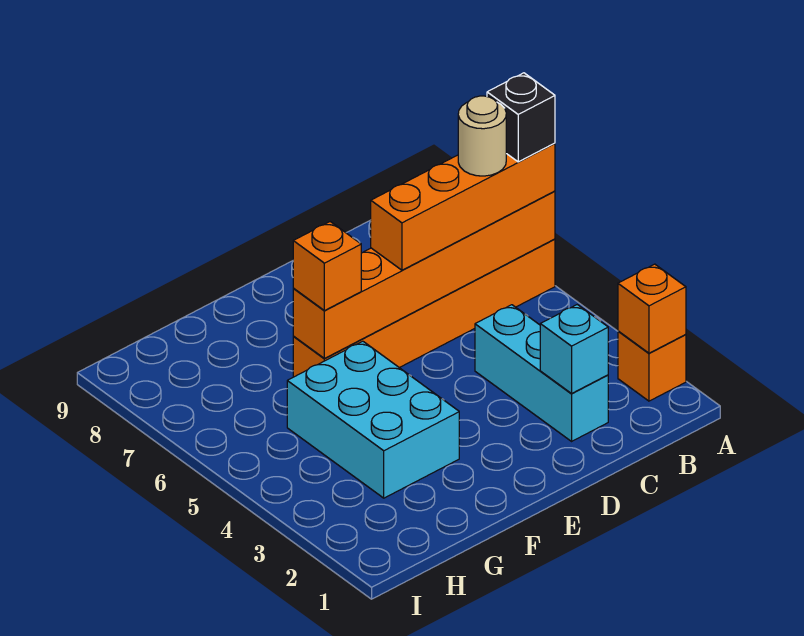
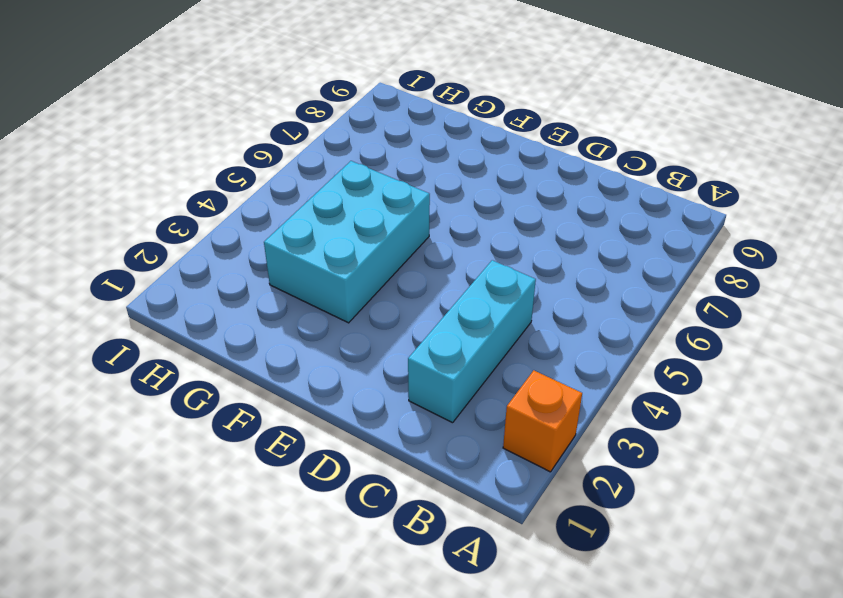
none -> orange 1x6 brick [293,239,555,377]
none -> orange 1x1 brick [618,264,686,353]

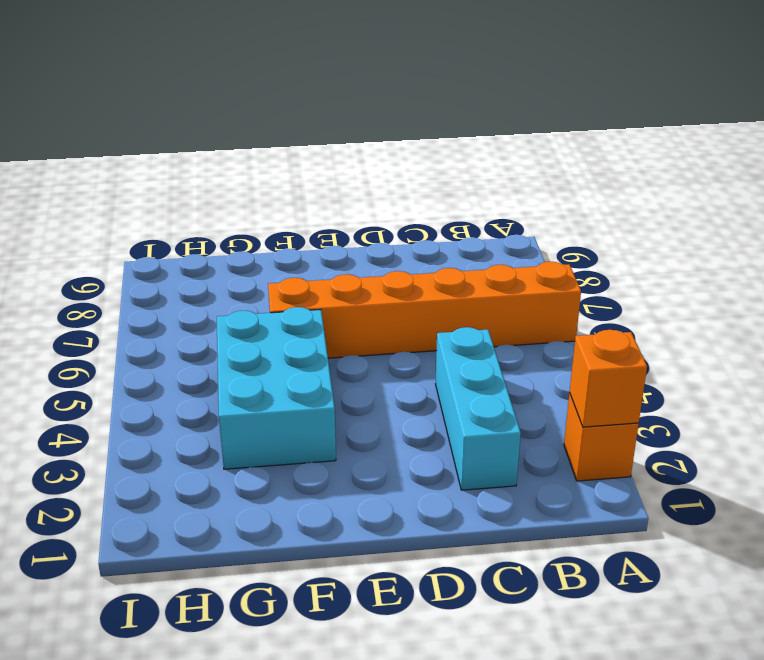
none -> orange 1x6 brick [293,191,555,358]
none -> cyan 1x1 brick [540,305,608,393]

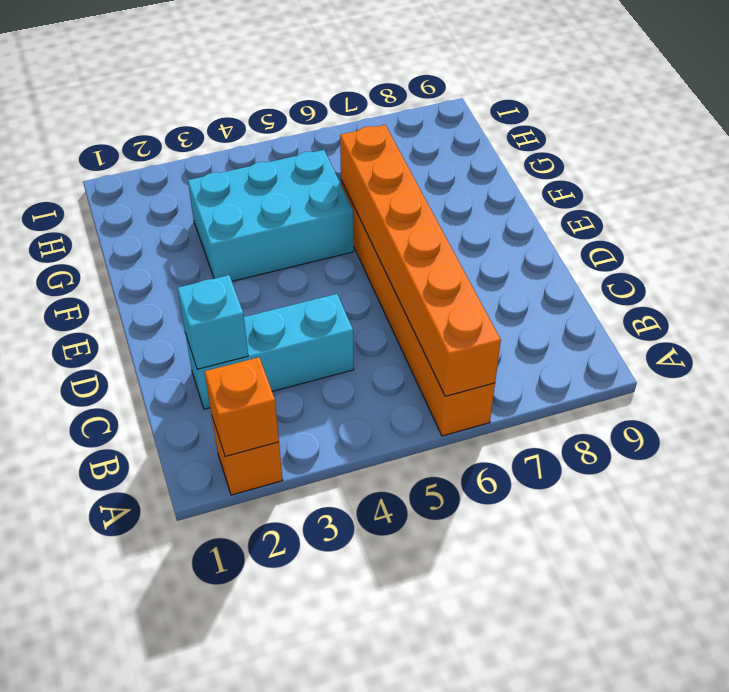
none -> orange 1x4 brick [371,143,555,270]
none -> orange 1x1 brick [293,222,361,311]

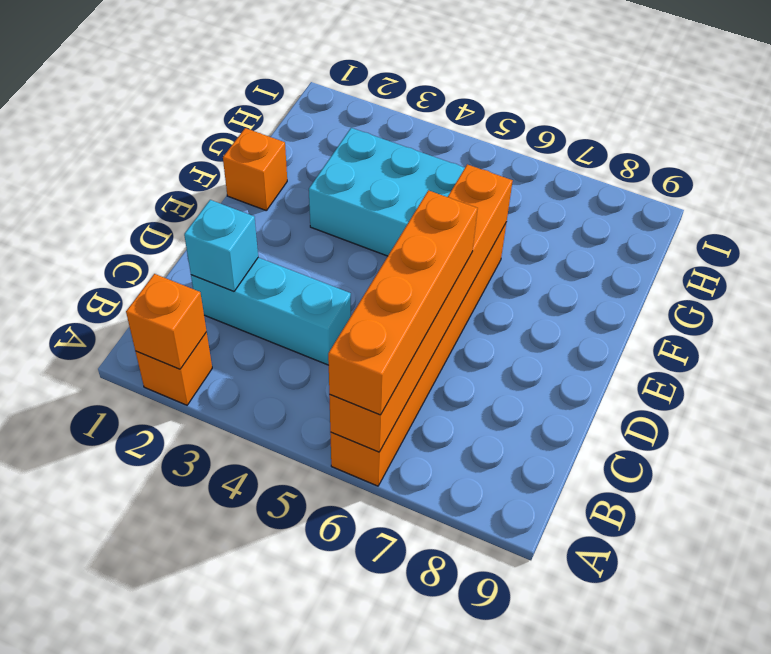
orange 1x1 brick [223,128,287,210] -> orange 1x1 brick moved to [293,222,361,311]
none -> black 1x1 brick [487,73,555,162]
none -> tan 1x1 round brick [458,96,506,176]

